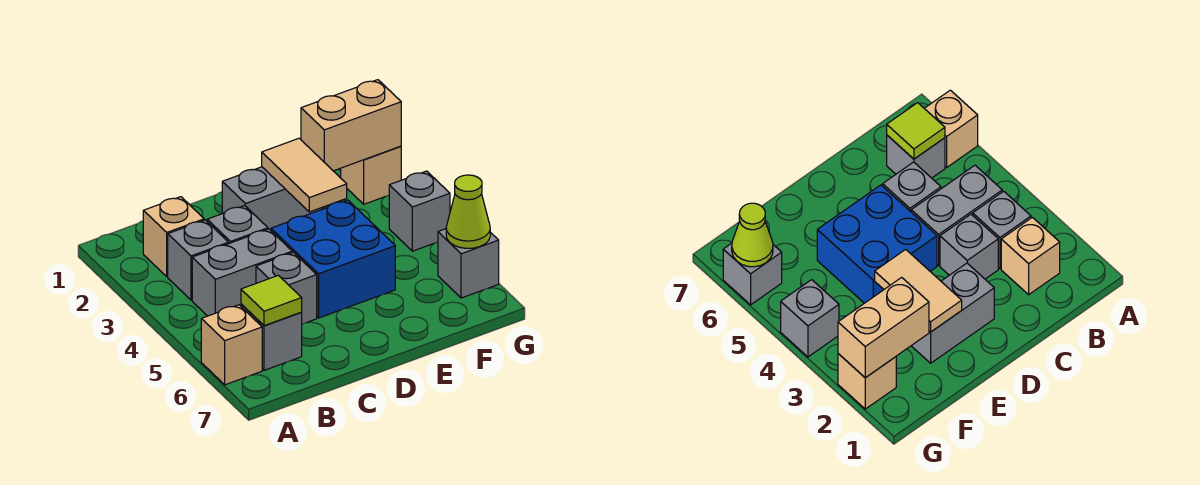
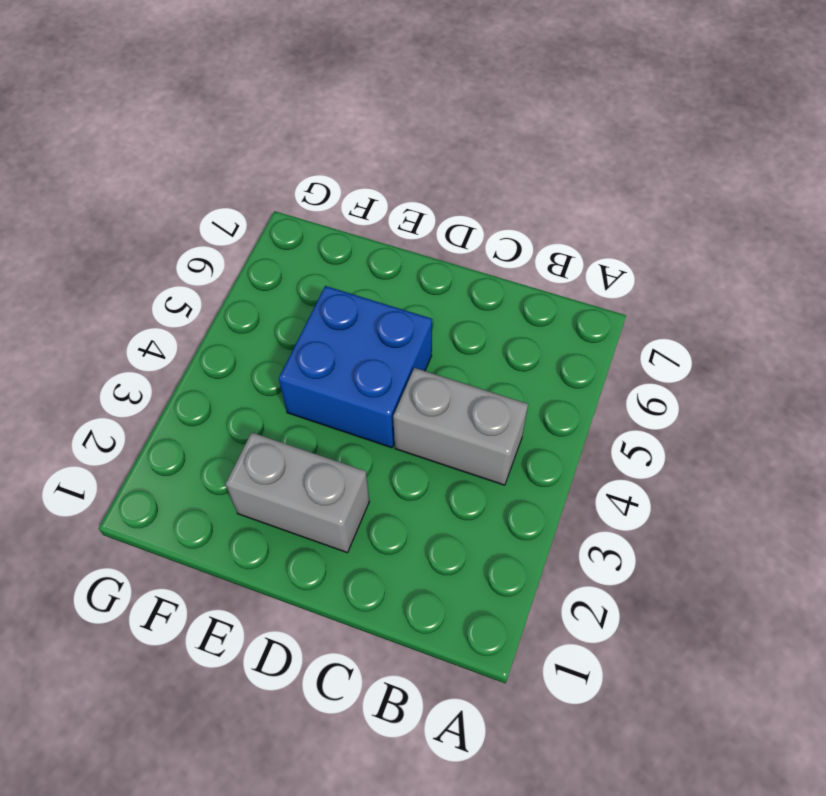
none -> tan 1x1 brick [201,305,262,385]
none -> tan 1x1 brick [143,197,204,277]
none -> grey 1x1 brick [168,220,229,300]

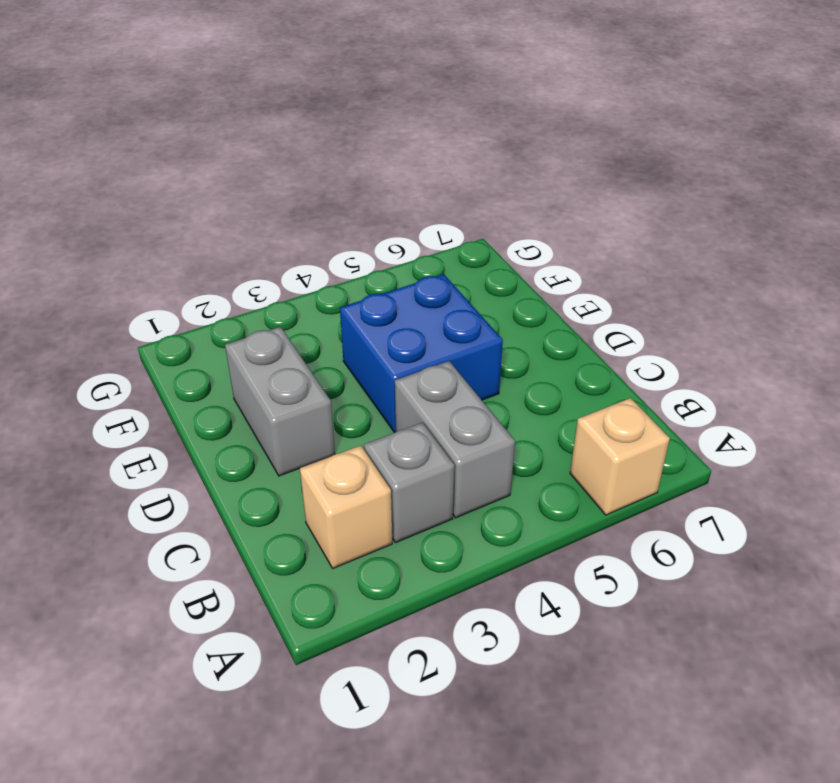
none -> grey 1x1 brick [241,304,302,370]
none -> grey 1x1 brick [207,206,268,243]
none -> grey 1x1 brick [256,252,317,324]

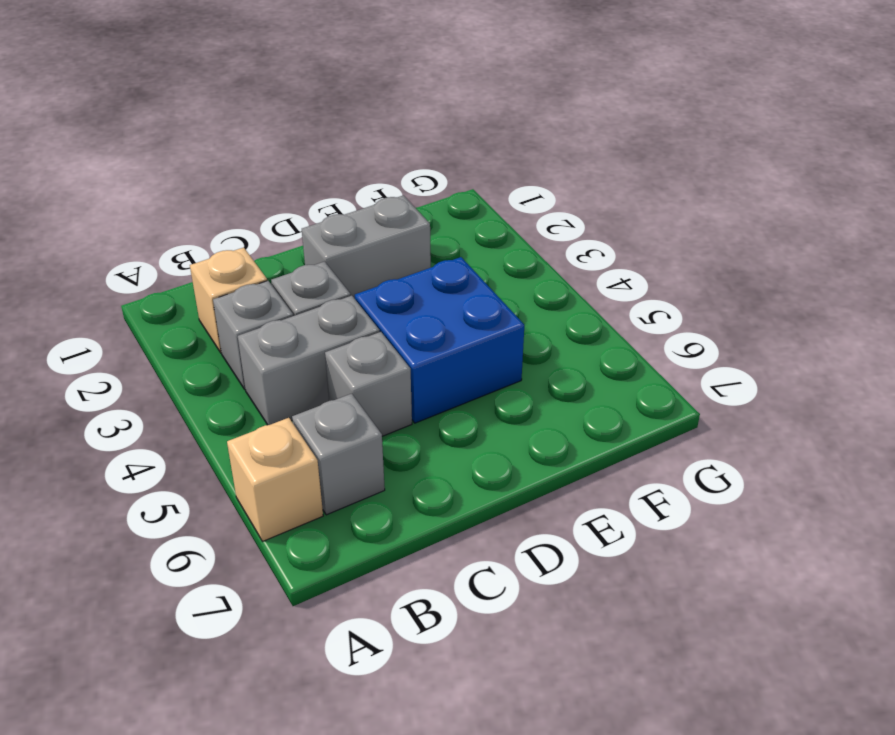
none -> tan 1x1 brick [341,146,401,204]
none -> grey 1x1 brick [389,171,450,251]
none -> grey 1x1 brick [438,229,499,298]

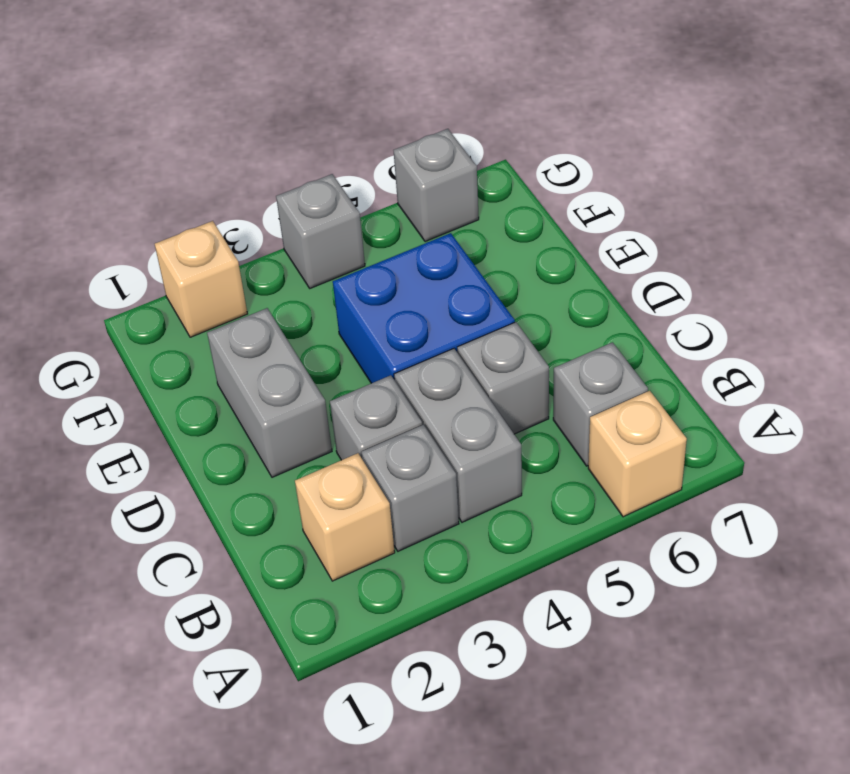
none -> lime 1x1 tile [241,275,302,326]
none -> tan 1x2 tile [262,138,347,212]
none -> tan 1x2 brick [301,80,401,171]

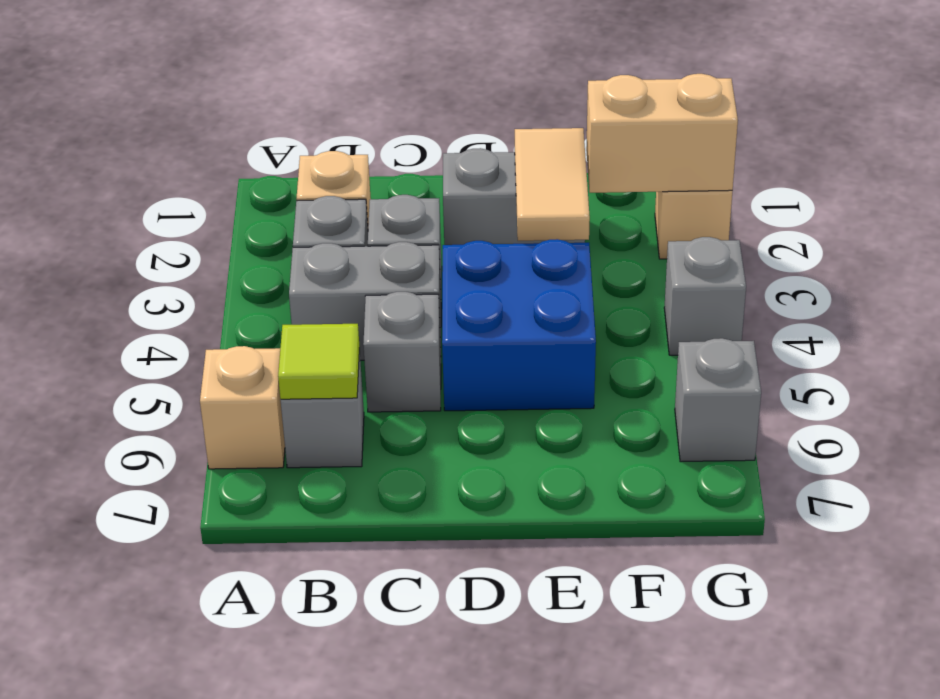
none -> lime 1x1 cone [446,175,490,248]

